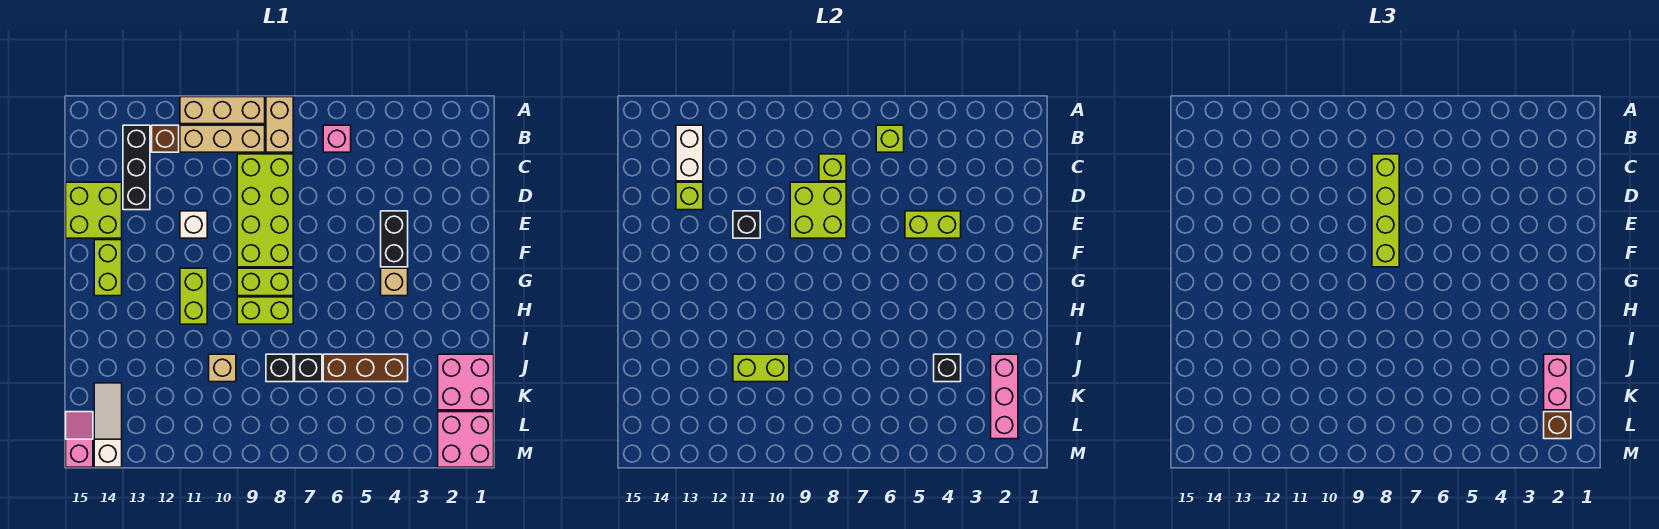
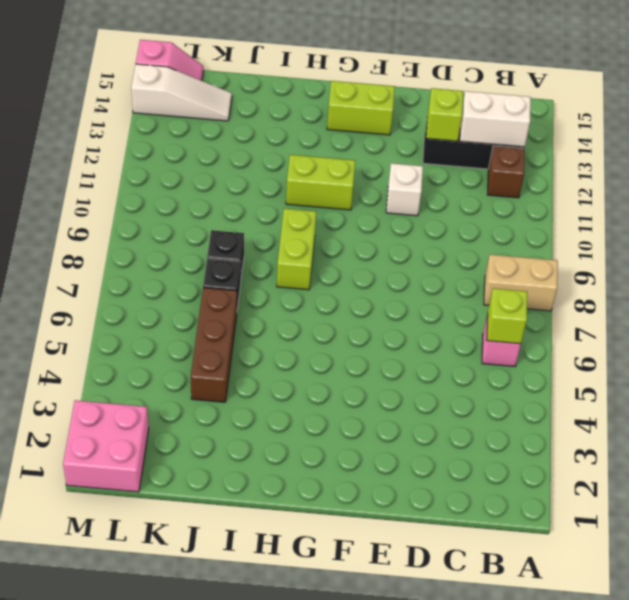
none -> tan 1x3 brick [180,97,265,124]
none -> tan 1x3 brick [180,125,265,152]
none -> lime 2x4 brick [237,154,293,267]
none -> lime 2x2 brick [66,182,122,238]

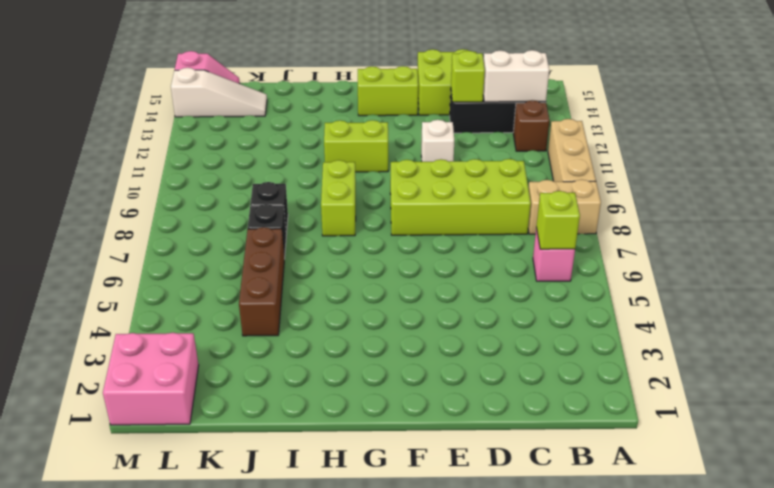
none -> tan 1x3 brick [180,125,265,152]
none -> black 1x2 brick [381,211,408,267]
none -> tan 1x1 brick [381,268,408,296]
none -> lime 1x2 brick [237,268,293,296]

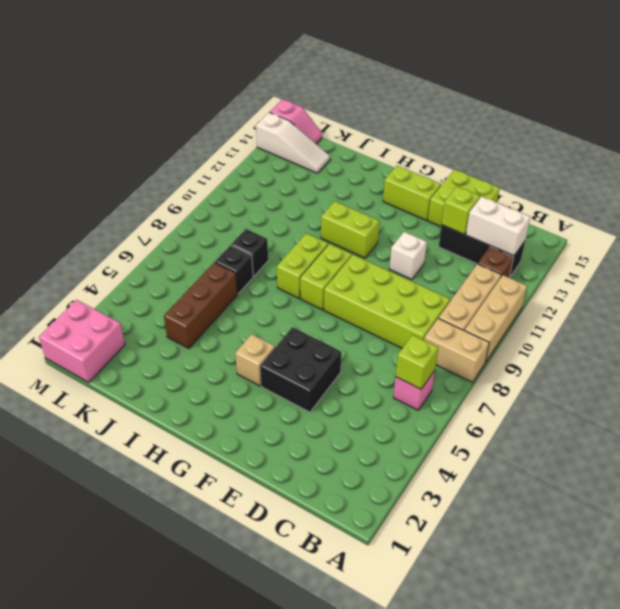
black 2x2 brick [260,327,341,412] -> black 1x2 brick [381,211,408,267]
none -> pink 2x2 brick [438,354,494,410]
none -> tan 1x1 brick [209,354,236,382]
none -> lime 1x1 brick [819,154,846,181]
none -> lime 2x2 brick [790,182,846,238]

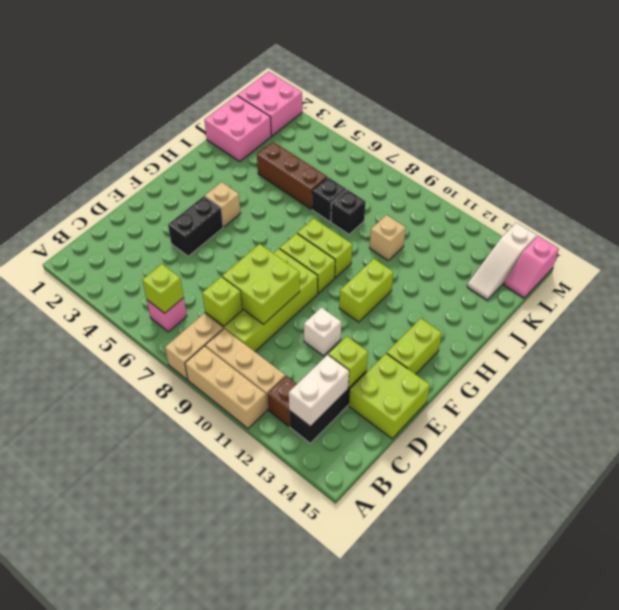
none -> lime 1x2 brick [905,211,961,238]
none -> black 1x1 brick [733,211,760,238]
none -> pink 1x3 brick [991,354,1018,439]
none -> black 1x1 brick [934,354,961,382]

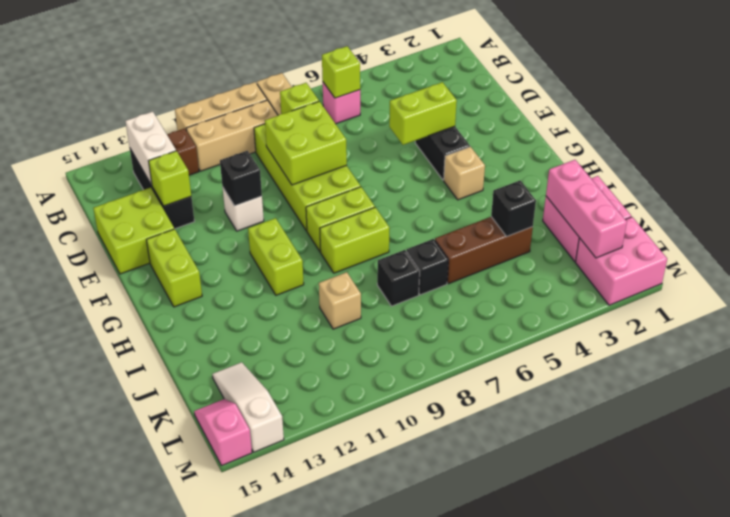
none -> lime 1x2 brick [733,354,789,382]
none -> lime 1x4 brick [1372,154,1399,267]
none -> pink 1x2 brick [1544,354,1571,410]
none -> brown 1x1 brick [1544,412,1571,439]

